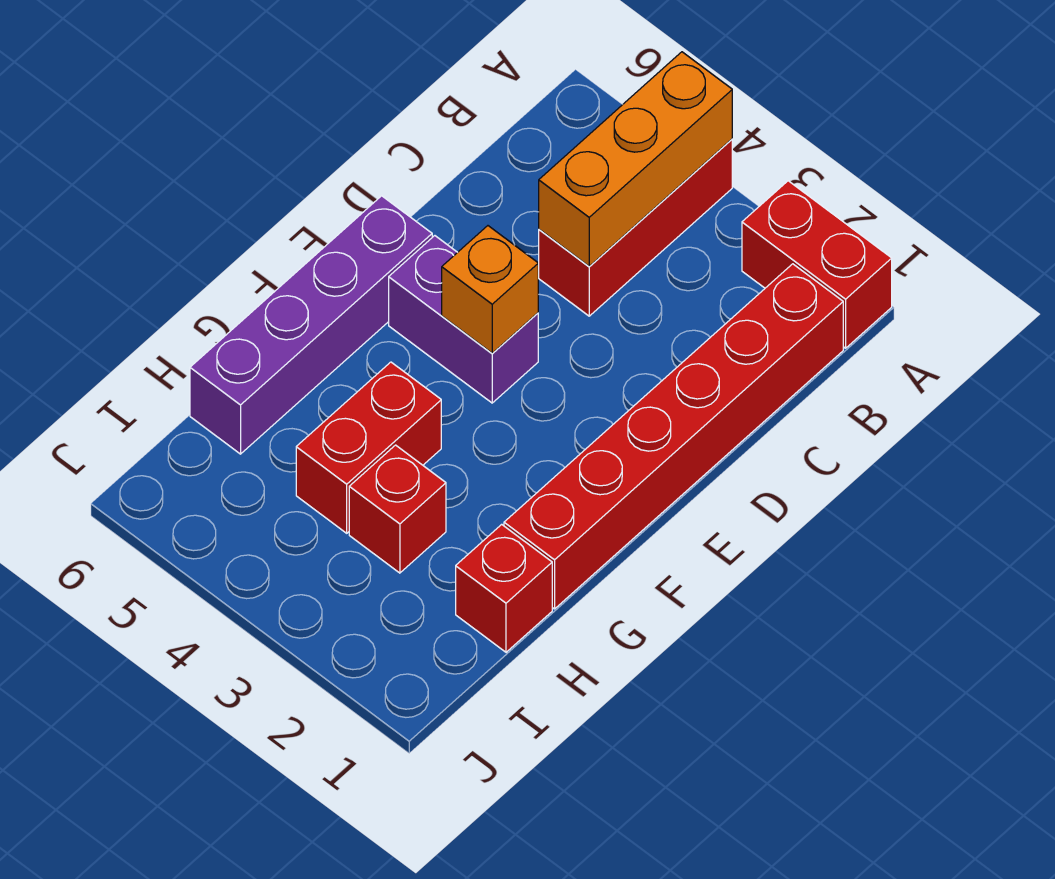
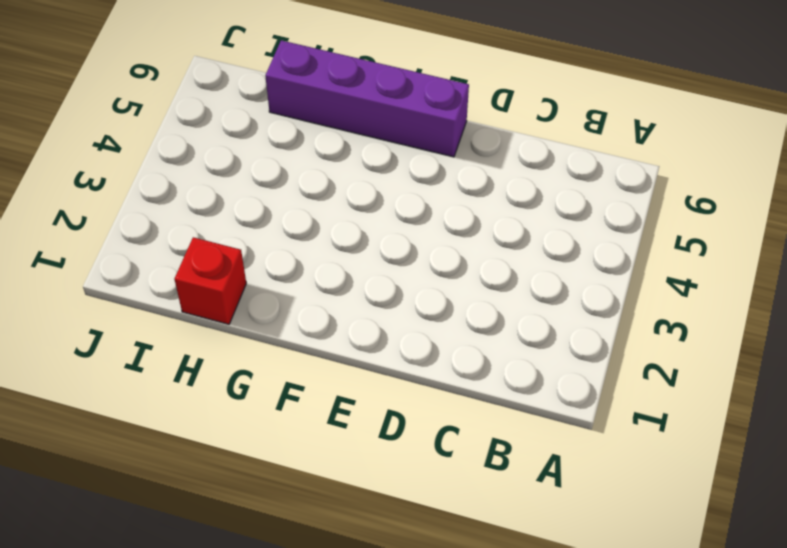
none -> red 1x2 brick [742,181,892,348]
none -> red 1x3 brick [539,139,732,316]

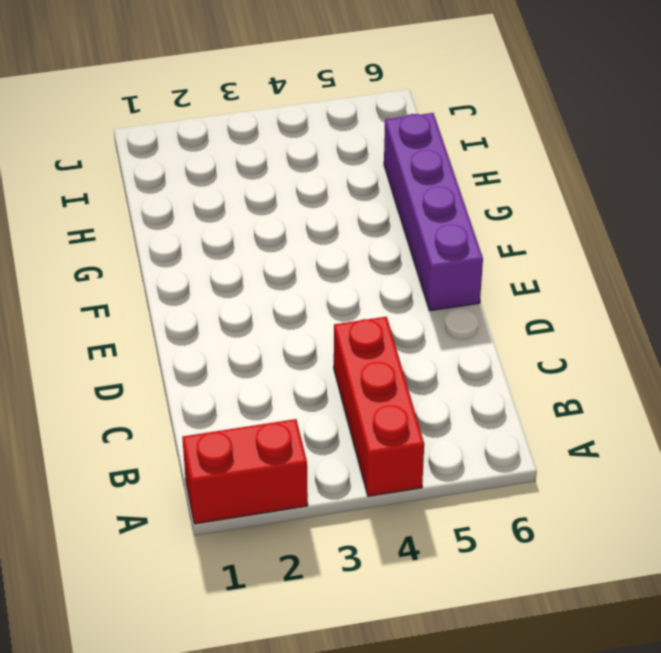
none -> red 1x6 brick [504,264,843,609]
none -> purple 1x2 brick [389,236,538,403]

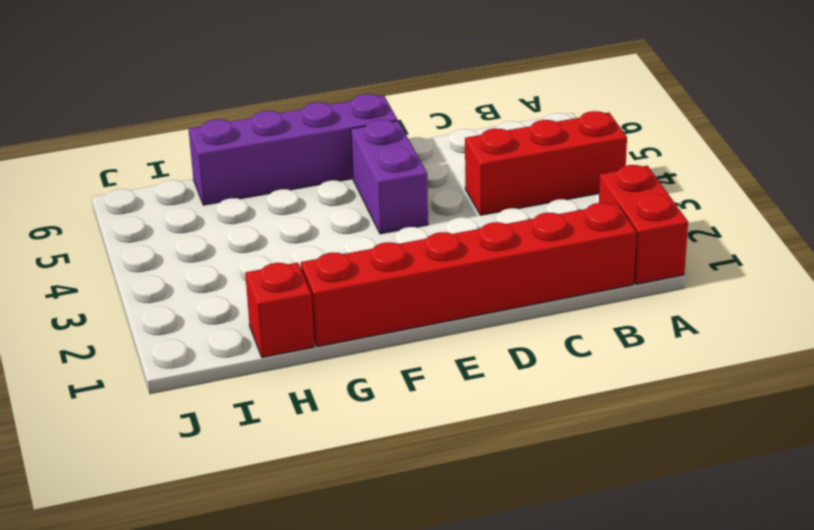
none -> red 1x2 brick [296,362,441,533]
none -> red 1x1 brick [349,445,446,573]

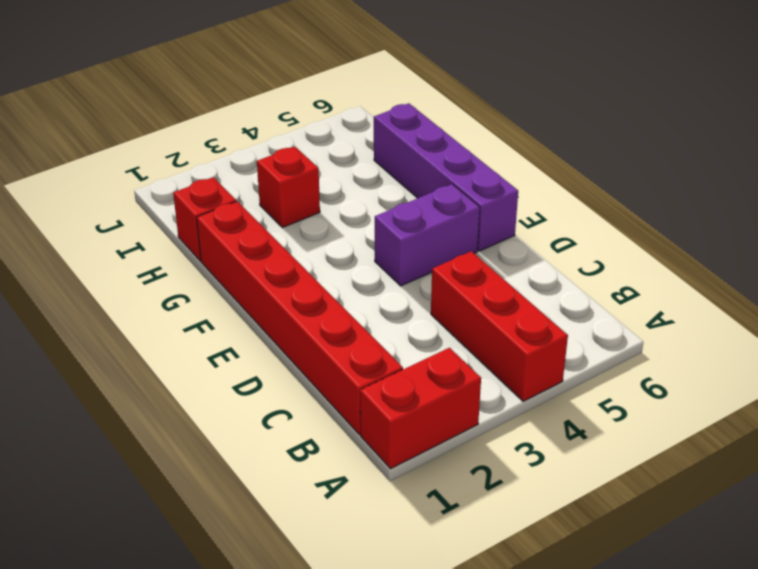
none -> red 1x2 brick [296,362,441,533]
none -> orange 1x3 brick [539,52,732,267]

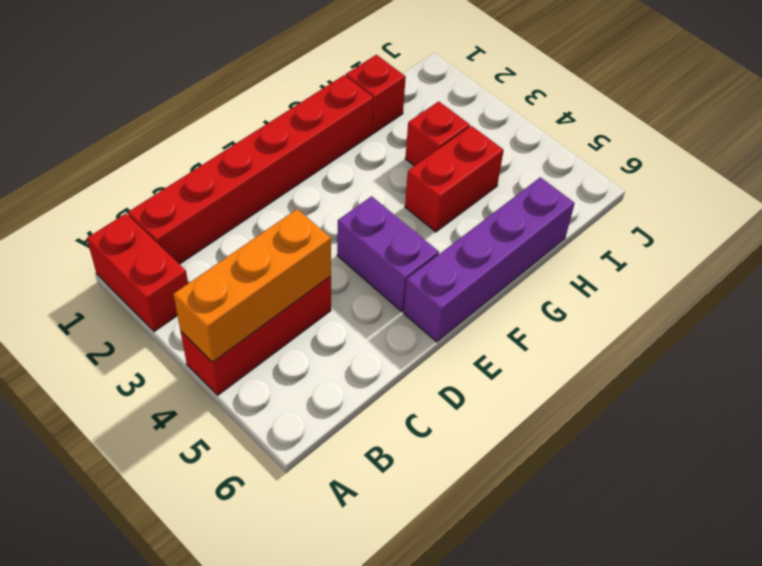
none -> orange 1x1 brick [442,226,538,353]

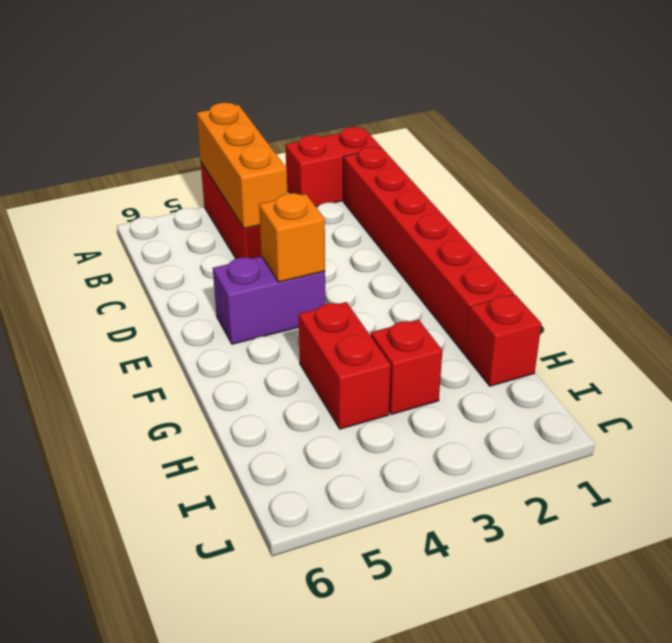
none -> purple 1x4 brick [190,196,432,454]

